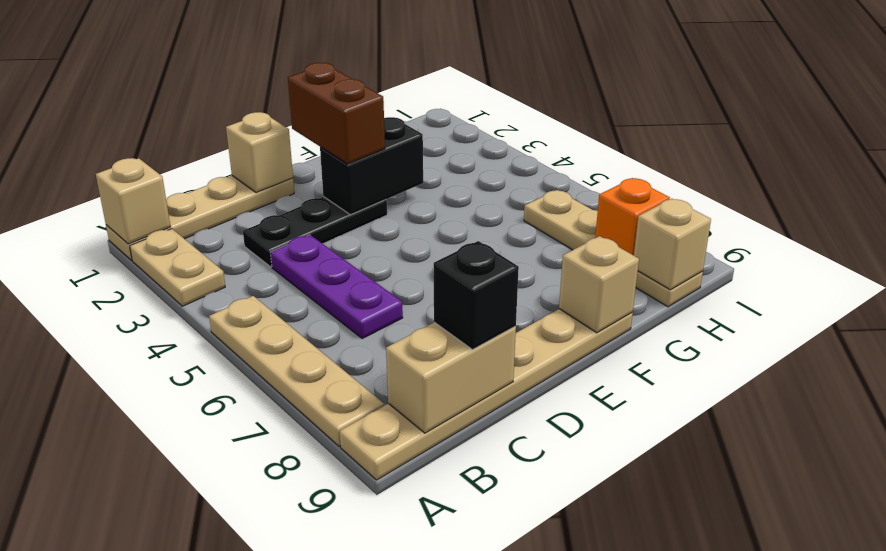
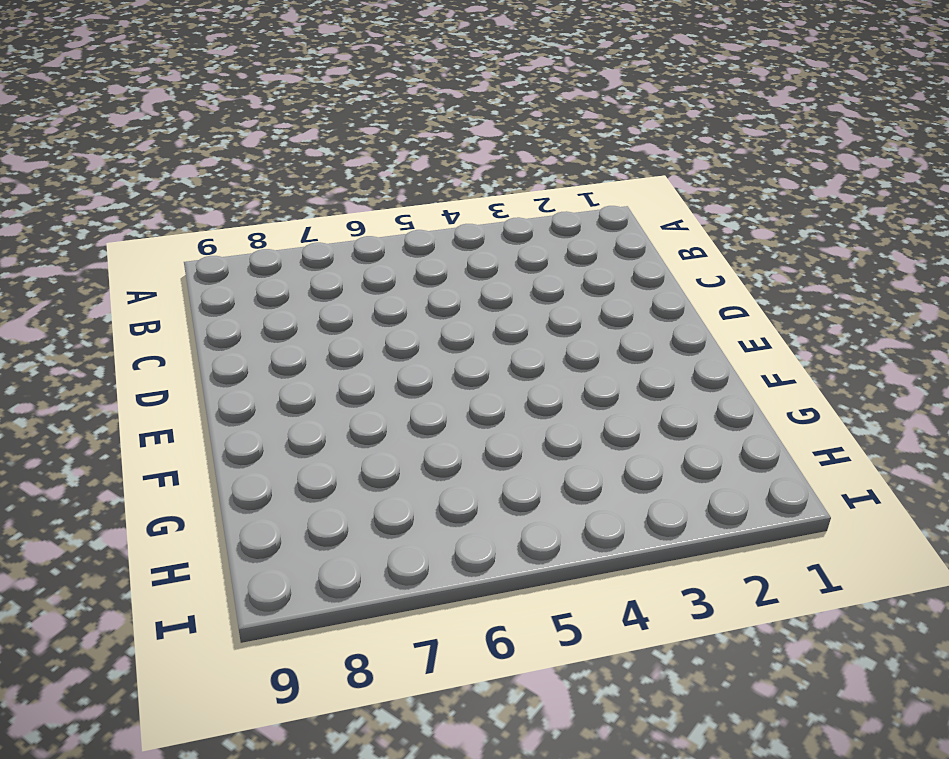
none -> tan 1x4 plate [106,176,294,261]
none -> tan 1x2 plate [130,229,225,306]
none -> tan 1x4 plate [209,296,384,446]

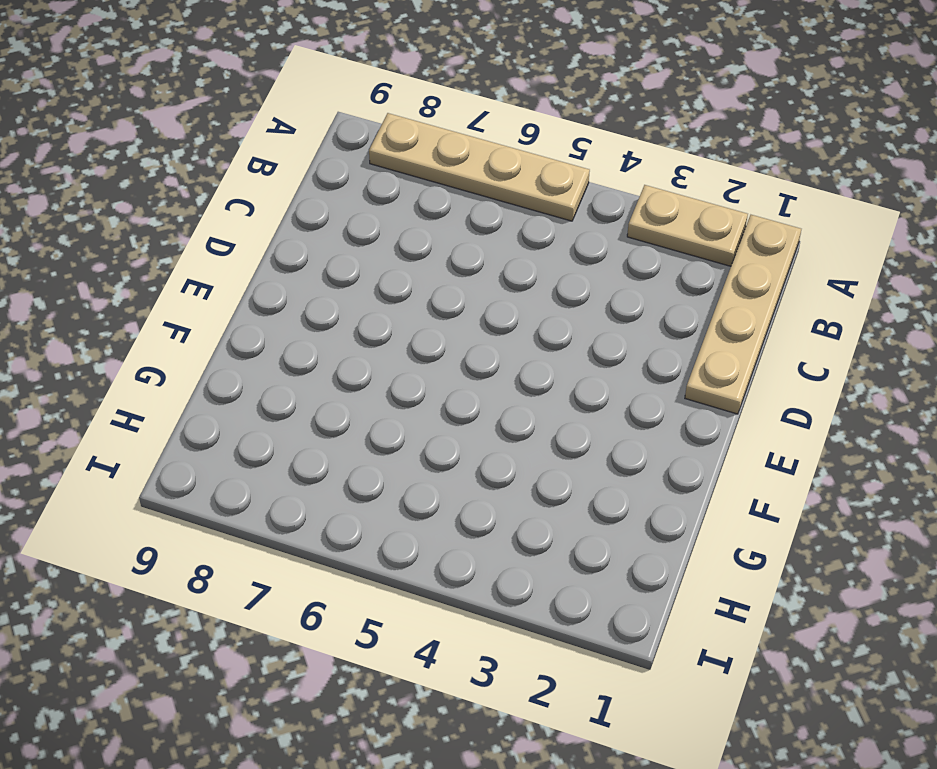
none -> tan 1x6 plate [340,309,633,480]
none -> black 1x3 plate [243,197,387,267]
none -> purple 1x3 plate [270,235,403,338]

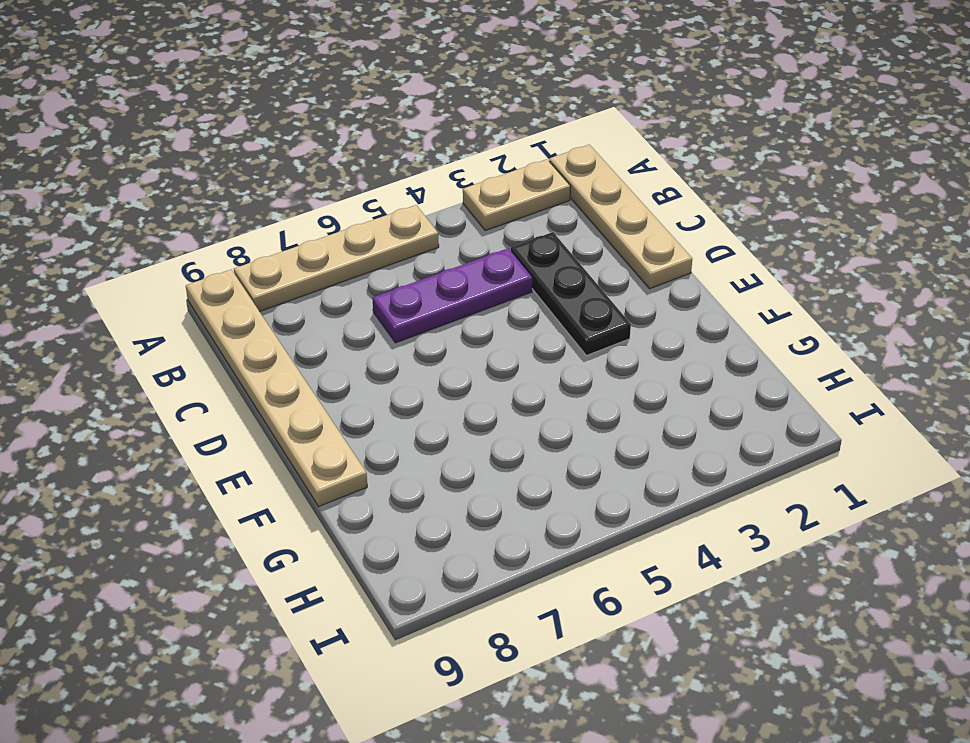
none -> tan 1x4 plate [524,190,703,307]
none -> tan 1x1 brick [96,158,171,244]
none -> tan 1x2 brick [386,322,516,433]

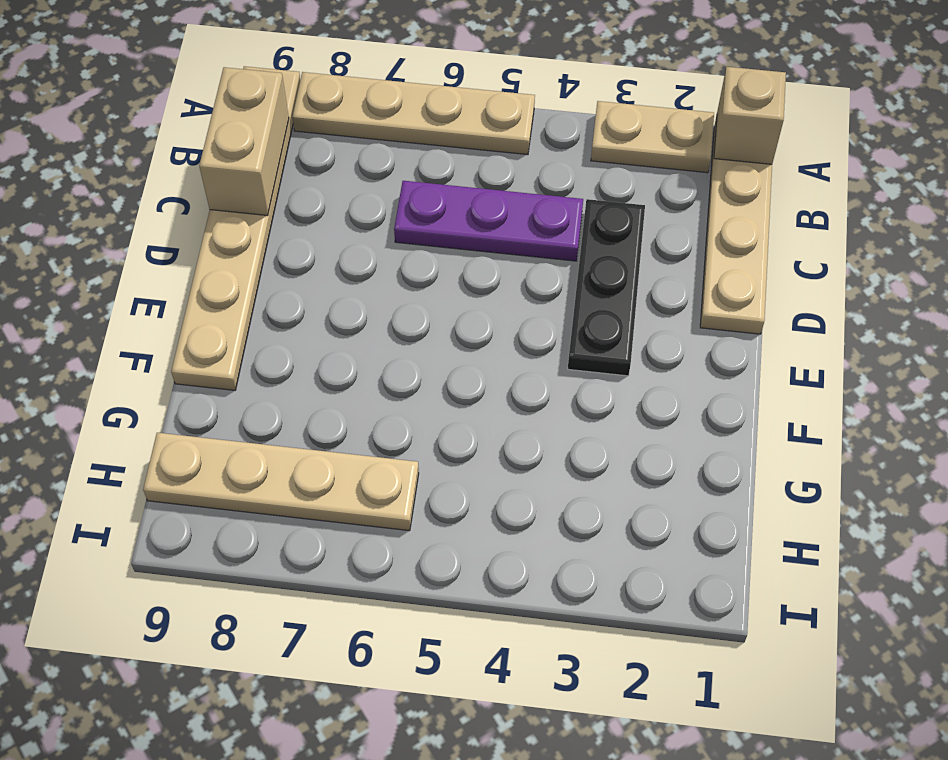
none -> tan 1x1 brick [226,112,293,193]
none -> black 1x2 brick [320,117,423,215]
none -> tan 1x1 brick [559,236,639,333]

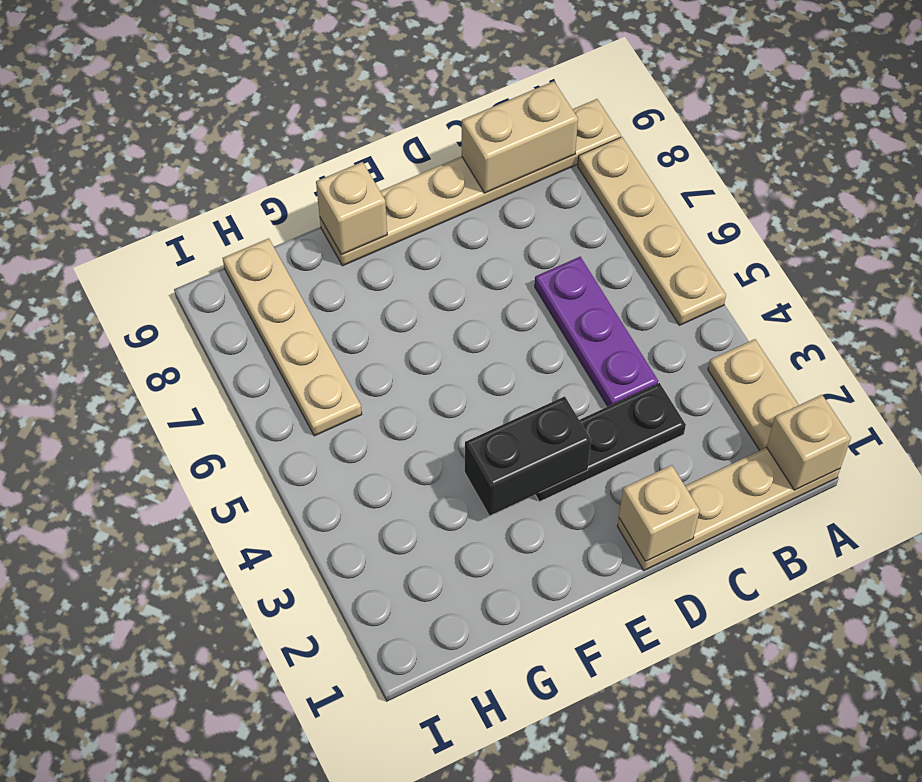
none -> orange 1x1 brick [595,178,670,255]
none -> tan 1x1 brick [634,199,711,290]
none -> black 1x1 brick [434,241,519,350]

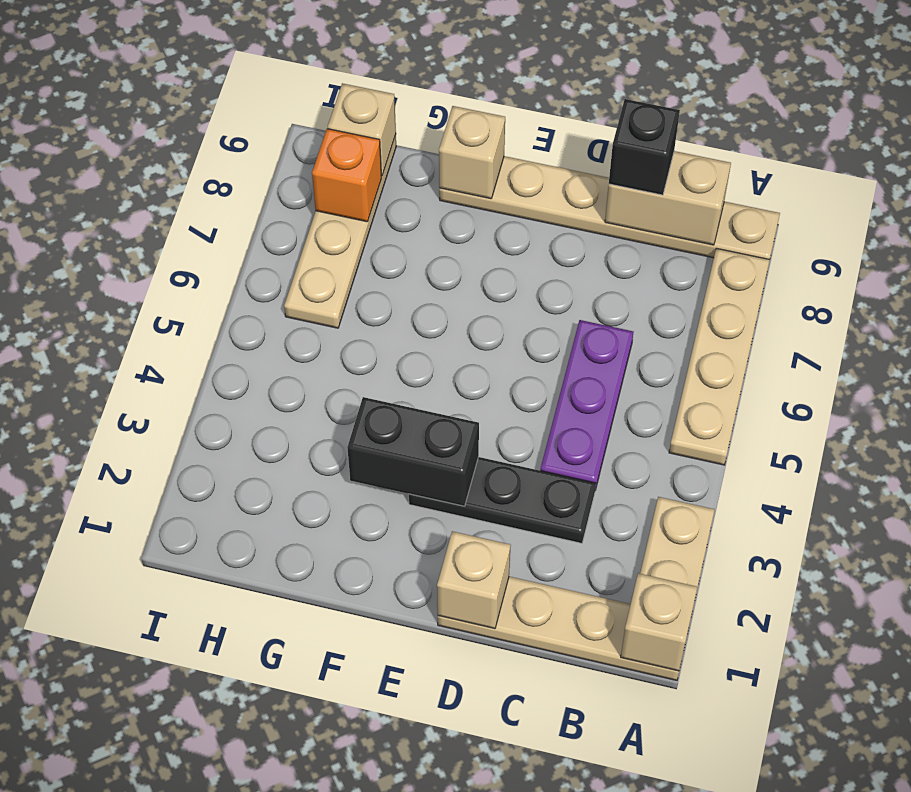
none -> brown 1x2 brick [288,63,385,164]

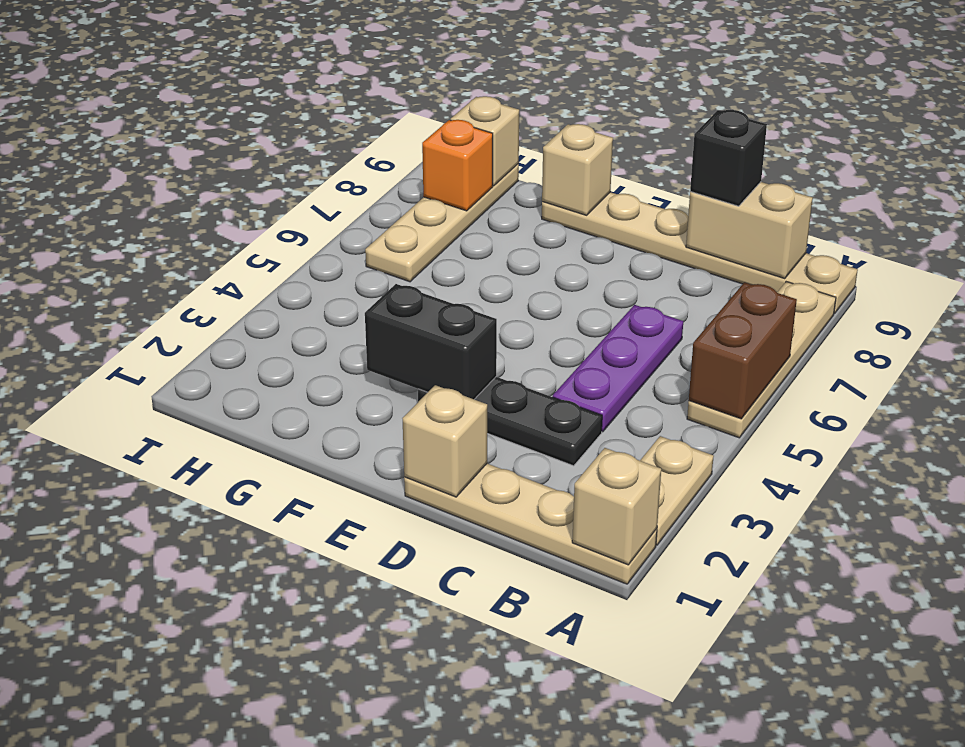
brown 1x2 brick [689,282,797,419] -> brown 1x2 brick moved to [288,63,385,164]

